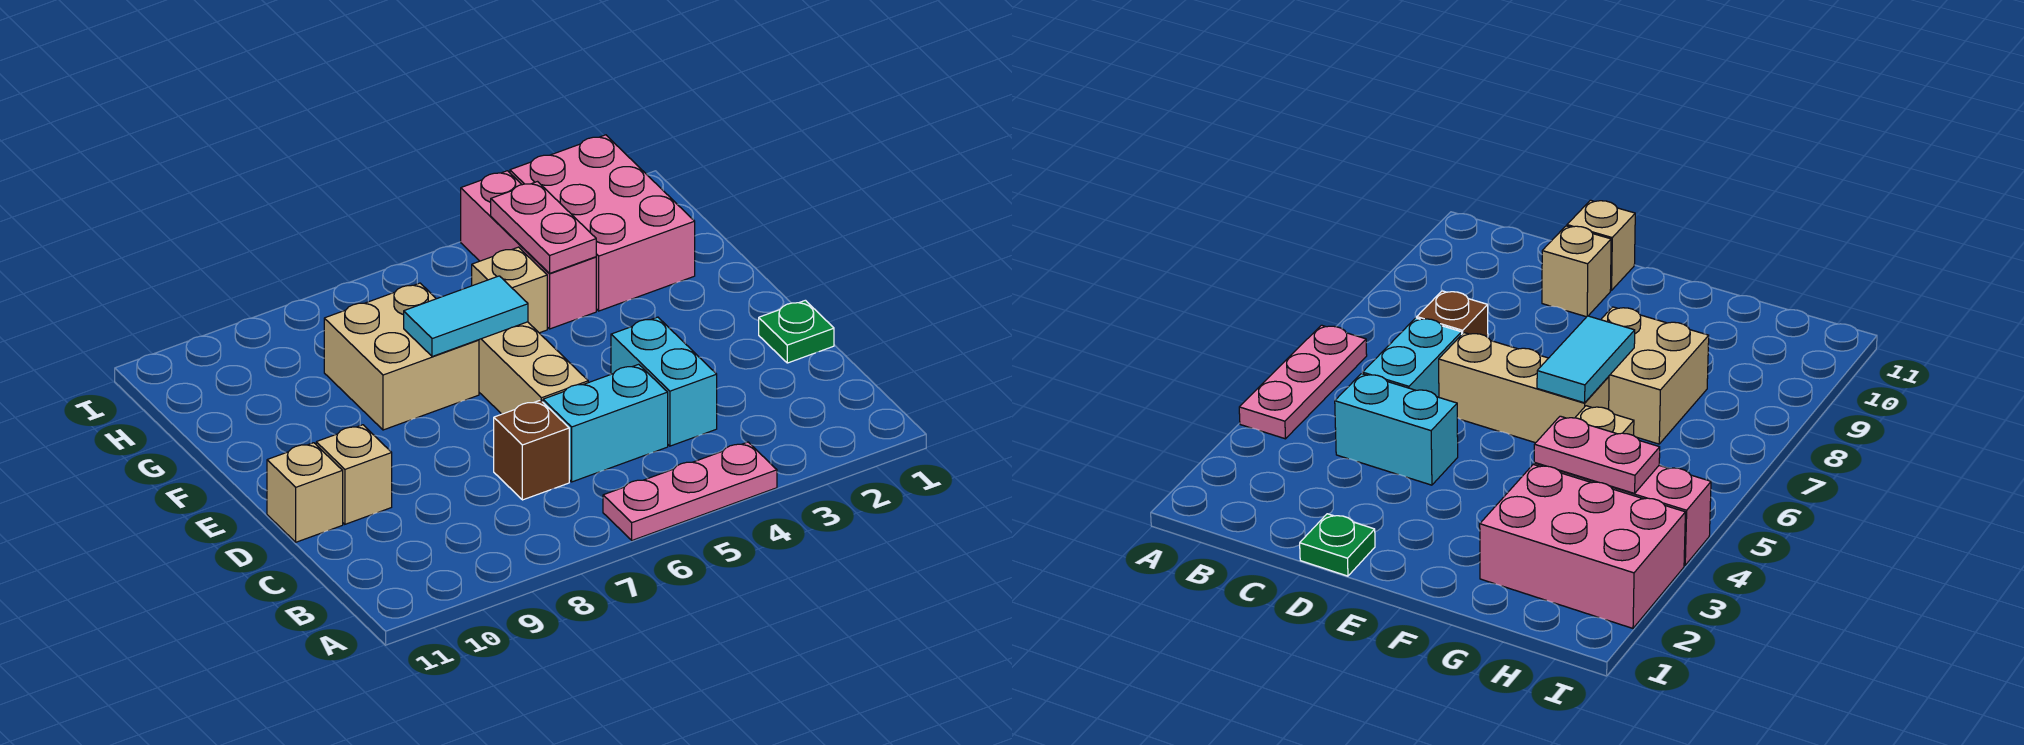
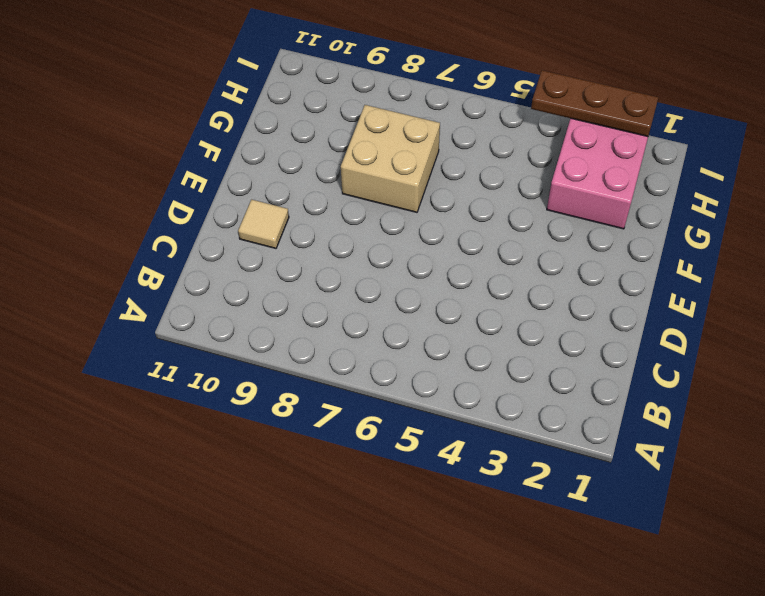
tan 1x1 tile [238,200,289,248] -> tan 1x1 brick [316,425,392,524]
brown 1x3 plate [531,70,658,137] -> none
none -> pink 1x3 plate [603,442,777,540]
none -> cyan 1x2 brick [611,317,717,446]
none -> cyan 1x2 brick [543,364,668,482]

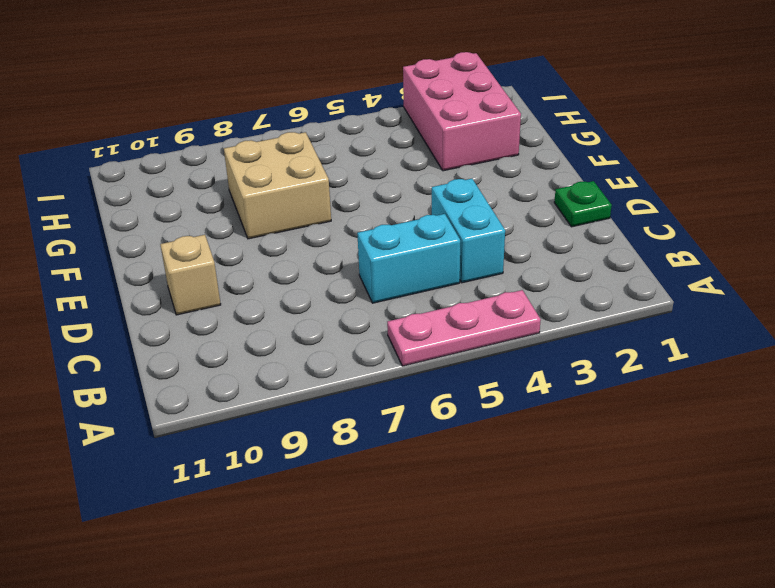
none -> brown 1x1 brick [494,400,569,500]
none -> tan 1x3 brick [479,322,588,414]
none -> tan 1x1 brick [267,443,343,542]

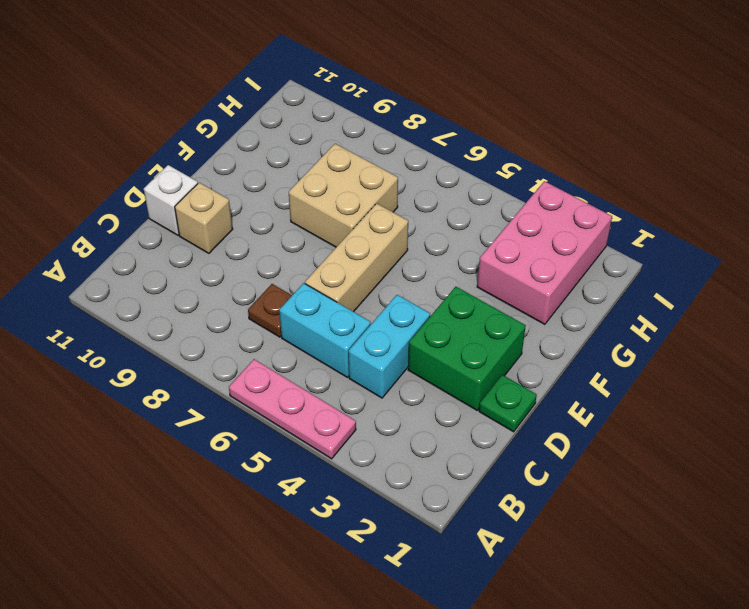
brown 1x1 plate [248,284,292,337] -> brown 1x1 brick [494,400,569,500]
green 2x2 brick [408,287,526,410] -> none
white 1x1 brick [144,165,198,235] -> tan 1x1 brick [267,443,343,542]
none -> pink 1x3 brick [461,171,596,329]
none -> tan 1x1 brick [472,247,547,333]
none -> cyan 1x2 tile [404,276,528,357]

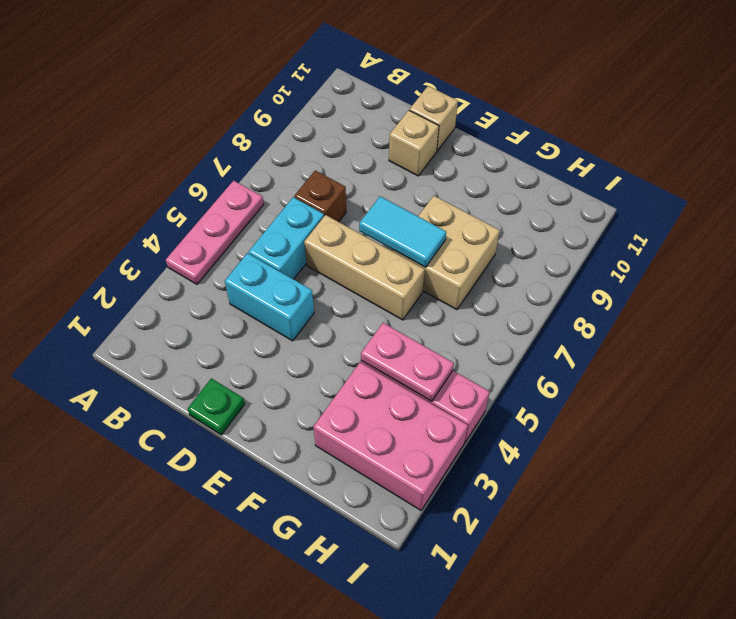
cyan 1x2 tile [359,196,446,267] -> cyan 1x2 tile turned to [404,276,528,357]
none -> tan 1x1 brick [472,247,547,333]

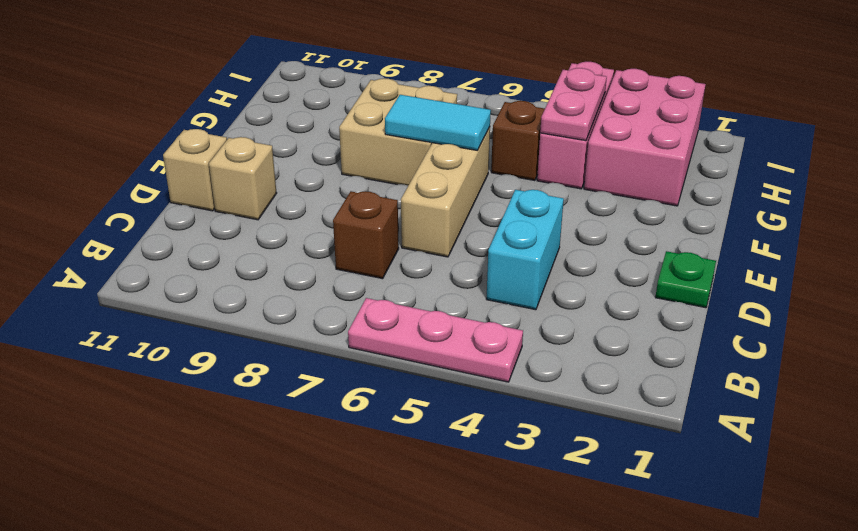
brown 1x1 brick [491,101,545,181] -> tan 1x1 brick [472,247,547,333]
none -> cyan 1x2 brick [543,364,668,482]

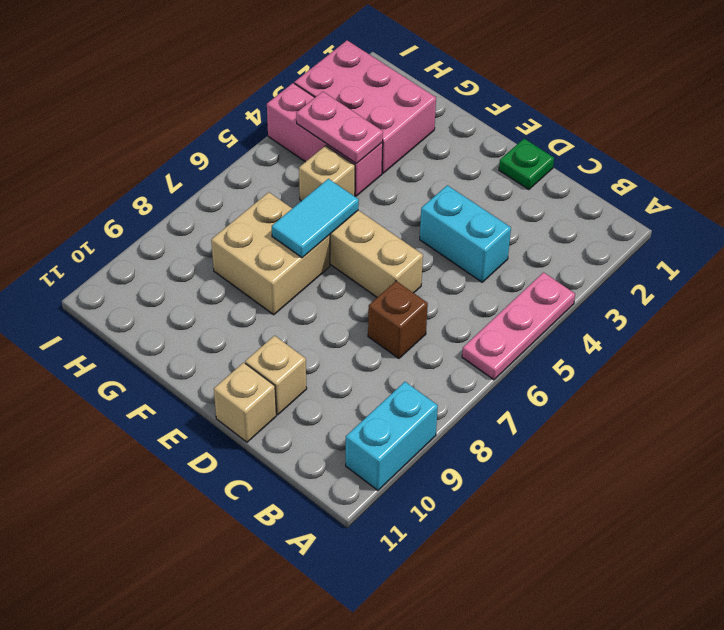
cyan 1x2 brick [346,382,438,490] -> cyan 1x2 brick moved to [543,364,668,482]

